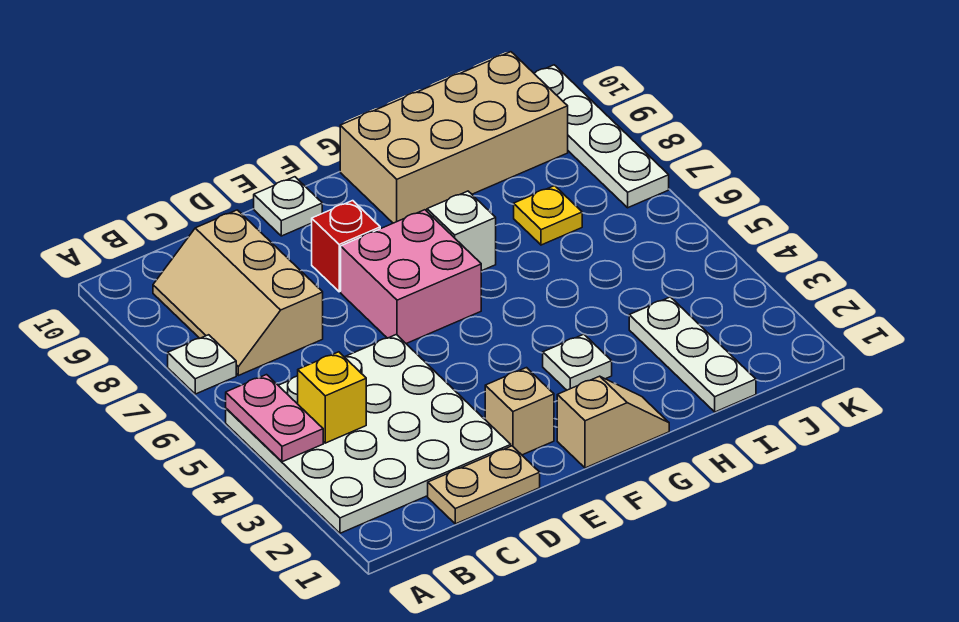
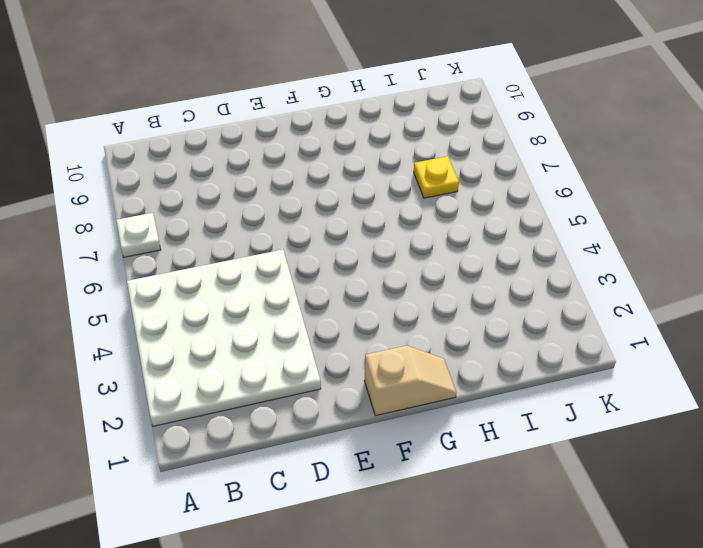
none -> tan 2x3 slope [153,210,323,376]
none -> tan 1x2 plate [428,446,540,524]
none -> tan 1x1 brick [485,368,554,455]

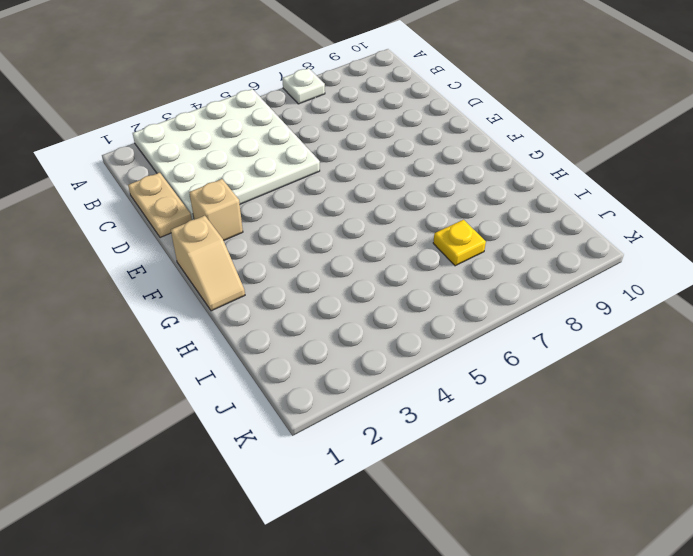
none -> tan 2x3 slope [153,210,323,376]
none -> pink 2x2 brick [341,210,481,344]
none -> red 1x1 brick [312,201,380,292]

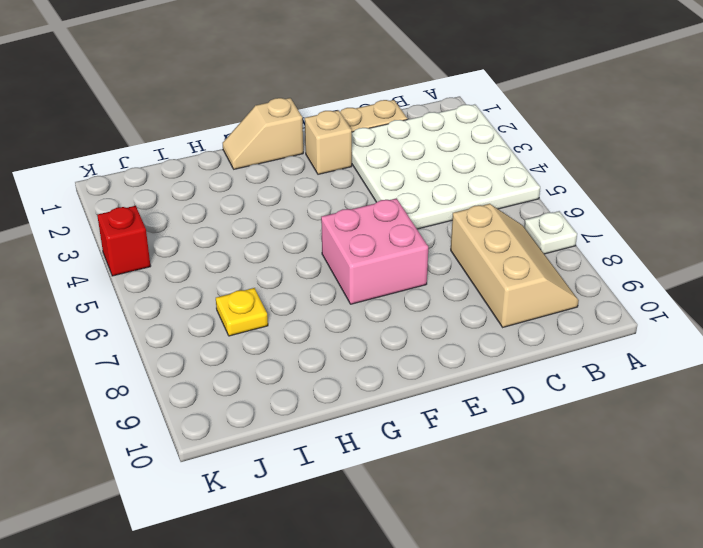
red 1x1 brick [97,206,151,276] -> red 1x1 brick moved to [312,201,380,292]
none -> white 1x1 plate [254,177,322,236]
none -> white 1x1 plate [543,334,612,390]
none -> white 1x1 brick [427,191,496,271]

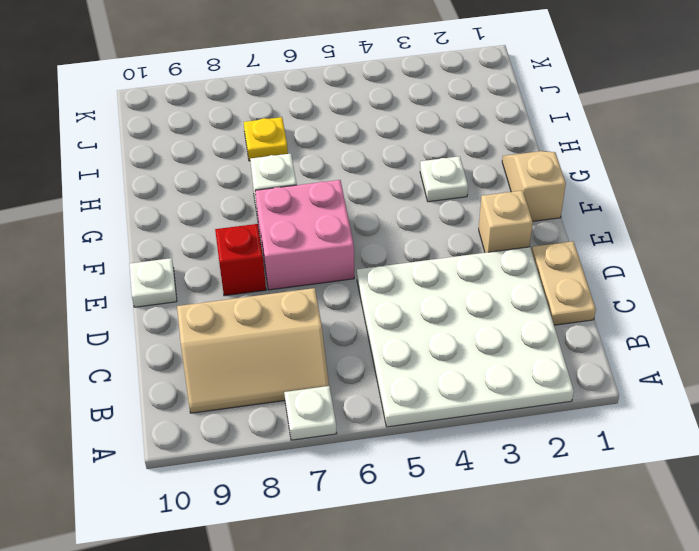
none -> tan 2x4 brick [340,52,568,223]
none -> white 1x3 plate [629,297,756,412]
none -> white 1x4 plate [534,65,669,208]

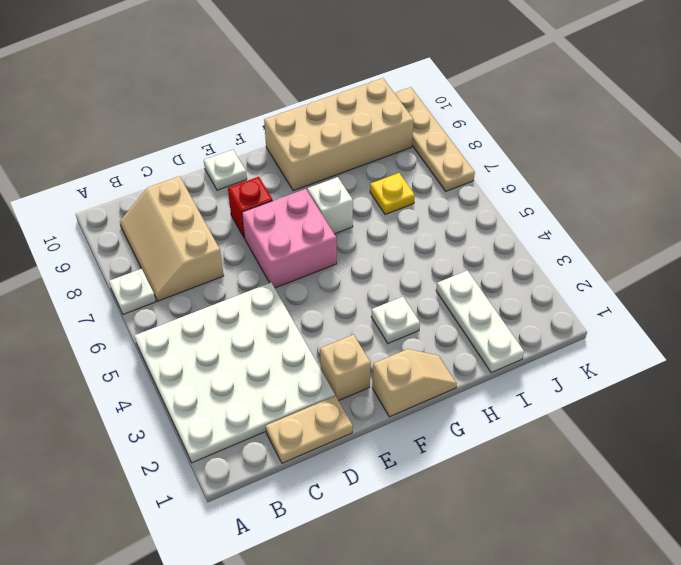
tan 1x4 plate [395,87,475,191] -> white 1x4 plate [534,65,669,208]
none -> pink 1x2 plate [226,375,323,462]
none -> yellow 1x1 brick [298,352,366,443]

